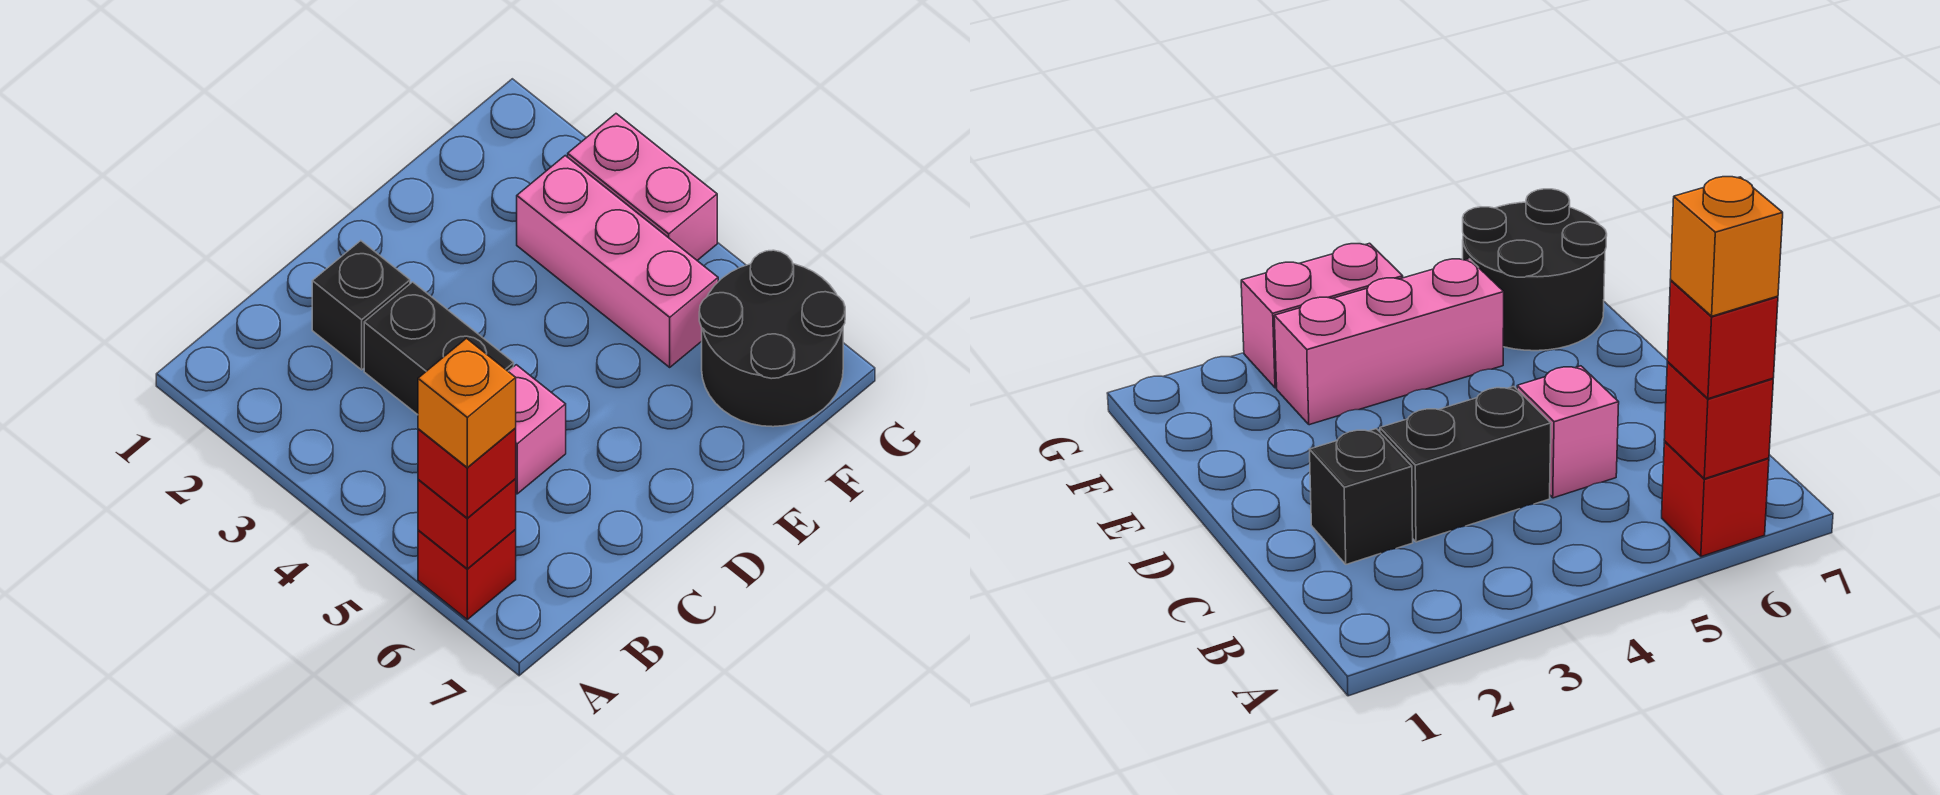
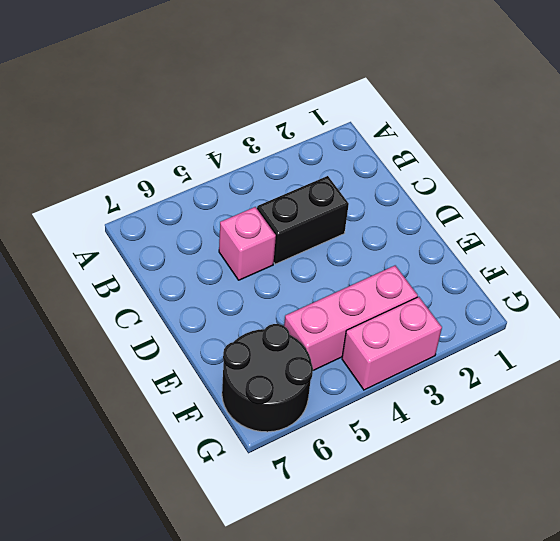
none -> red 1x1 brick [418,530,516,619]
none -> black 1x1 brick [312,241,410,370]

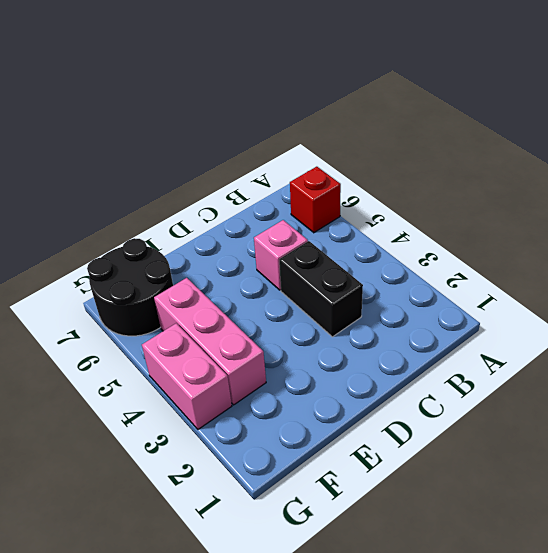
none -> black 1x1 brick [312,241,410,370]
none -> red 1x1 brick [418,479,516,569]

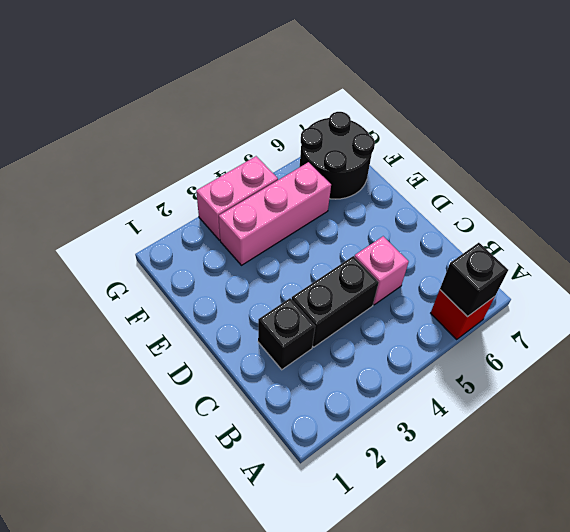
black 1x1 brick [440,243,508,317] -> red 1x1 brick [418,479,516,569]
none -> red 1x1 brick [418,428,516,518]
none -> orange 1x1 brick [418,338,516,467]

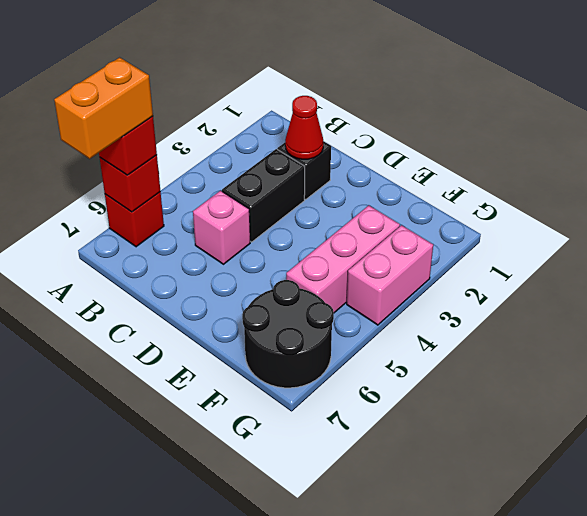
orange 1x2 brick [54,57,153,159] -> orange 1x1 brick [418,338,516,467]
red 1x1 cone [285,96,323,159] -> none

